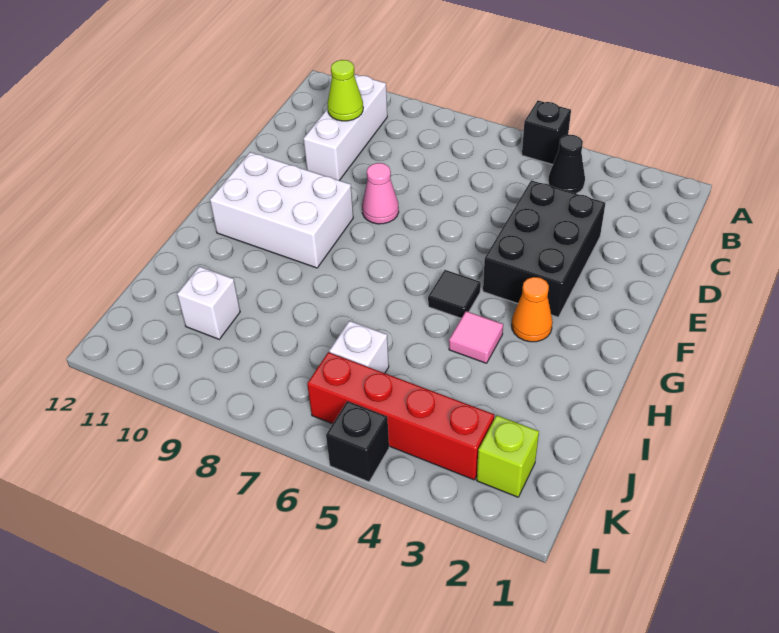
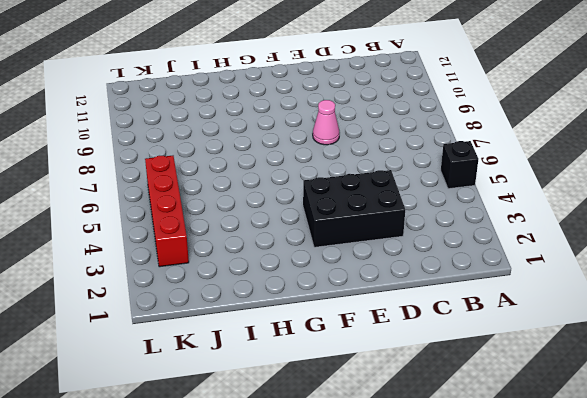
none -> black 1x1 cone [548,135,585,194]
none -> white 1x3 brick [303,74,387,180]
none -> white 2x3 brick [210,152,353,268]

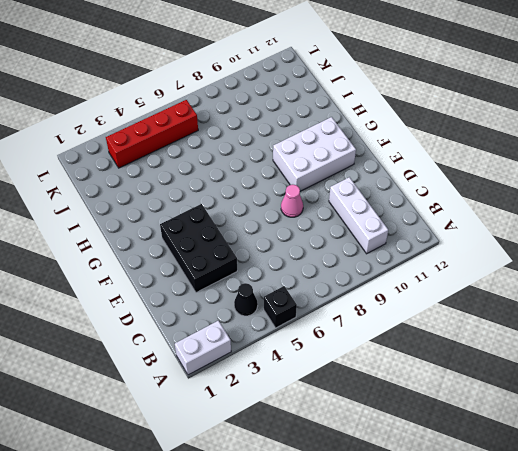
white 1x2 brick [175,321,231,375] -> none
none -> orange 1x1 cone [512,277,553,342]
none -> black 1x1 tile [428,270,481,318]
none -> pink 1x1 tile [449,311,503,363]

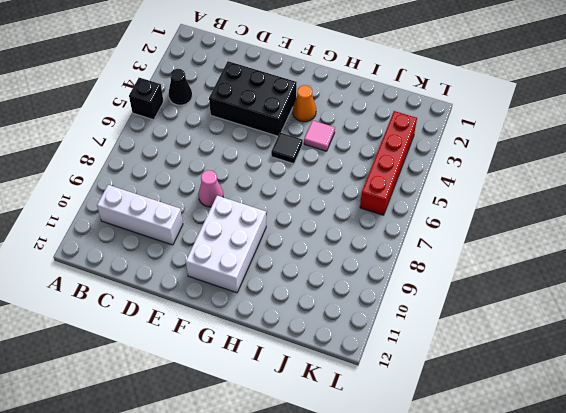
none -> white 1x1 brick [329,321,389,373]
none -> white 1x1 brick [177,266,240,339]
none -> lime 1x1 brick [477,415,539,497]

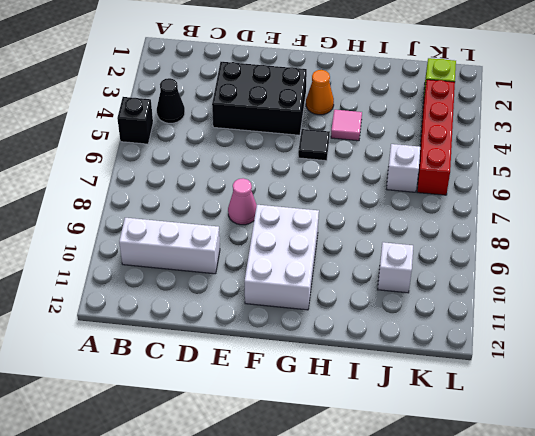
none -> black 1x1 brick [326,401,389,482]
none -> lime 1x1 cone [328,60,363,121]

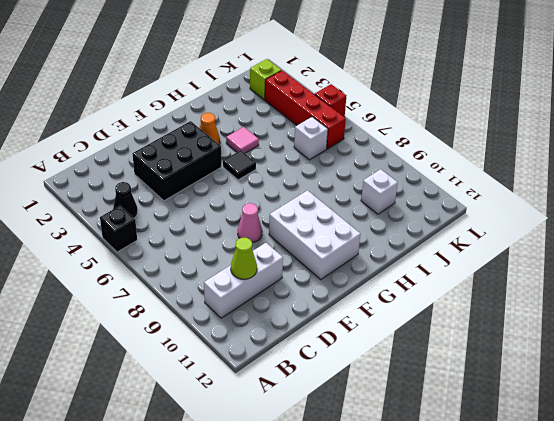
red 1x1 brick [314,84,346,116] -> black 1x1 brick [326,401,389,482]

